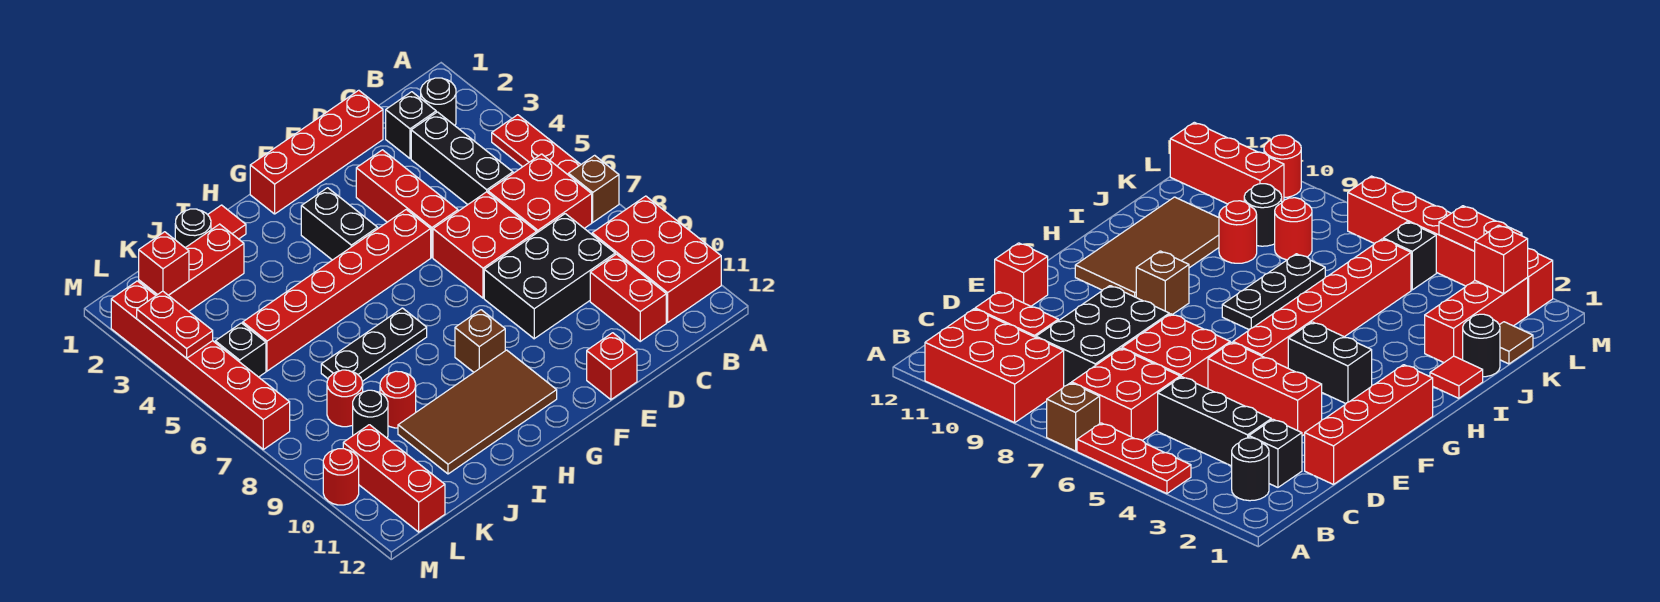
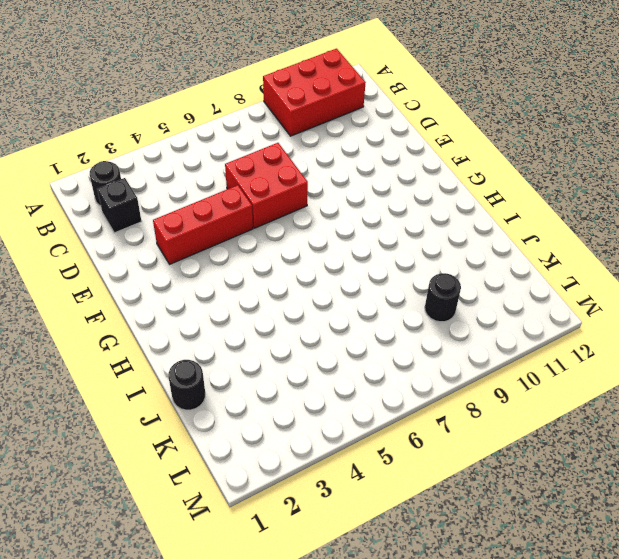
none -> red 1x3 plate [492,115,581,174]
none -> brown 1x1 brick [568,155,619,222]
none -> red 2x2 brick [488,154,592,233]
none -> black 1x3 brick [411,112,513,205]

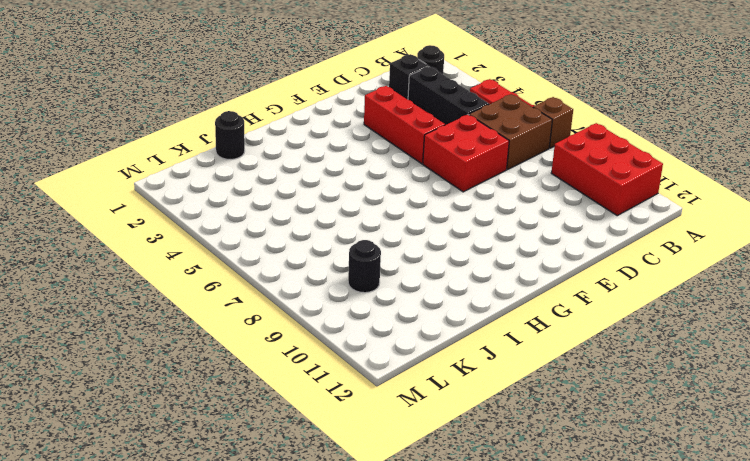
brown 2x2 brick [469,94,552,170] -> red 2x2 brick [488,154,592,233]
none -> black 2x3 brick [484,214,615,339]
none -> red 1x2 brick [590,254,666,341]
none -> red 1x4 brick [250,90,383,214]
none -> red 1x1 brick [587,333,637,400]

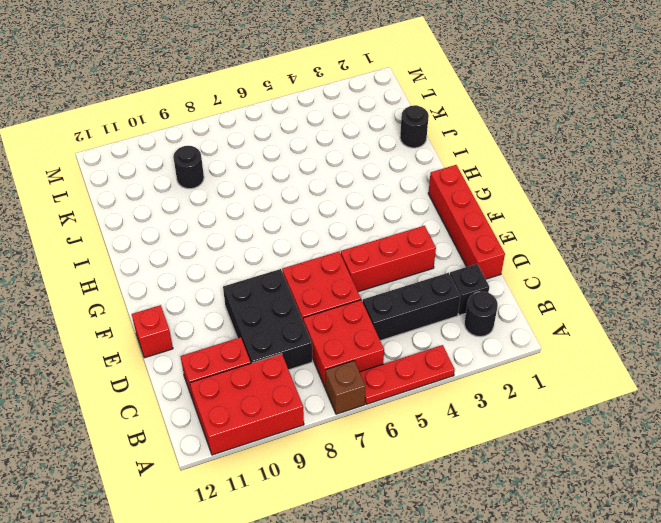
none -> red 1x6 brick [243,210,431,371]
none -> black 1x2 brick [301,188,378,260]
none -> brown 1x1 brick [455,310,505,372]
none -> brown 2x4 tile [398,350,557,474]

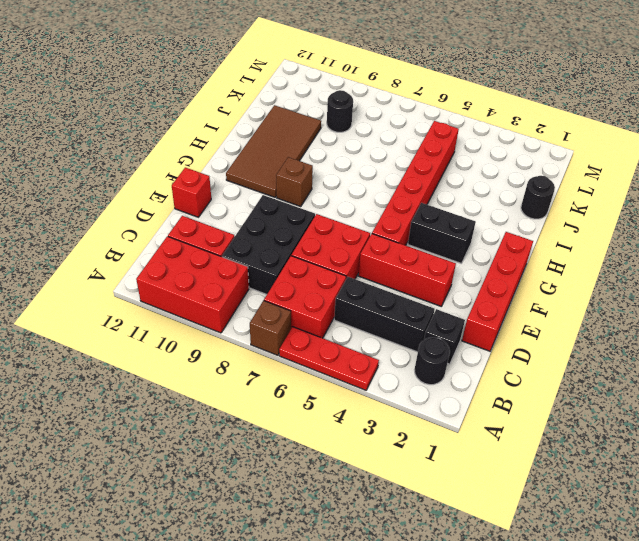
none -> black 1x3 plate [321,308,427,381]
none -> red 1x1 tile [208,205,246,239]
none -> red 1x3 brick [139,224,244,311]
none -> red 1x1 round brick [380,371,416,428]

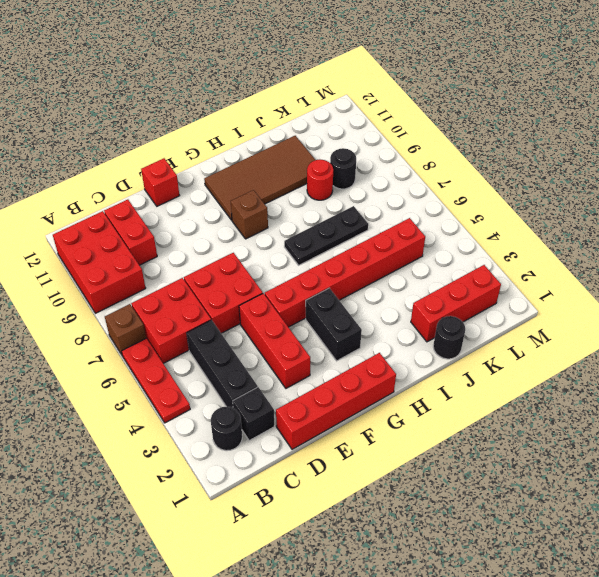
none -> black 2x3 brick [484,214,615,339]
none -> red 1x1 tile [208,205,246,239]
none -> brown 1x1 tile [1500,322,1533,364]
none -> red 1x1 round brick [327,370,363,427]

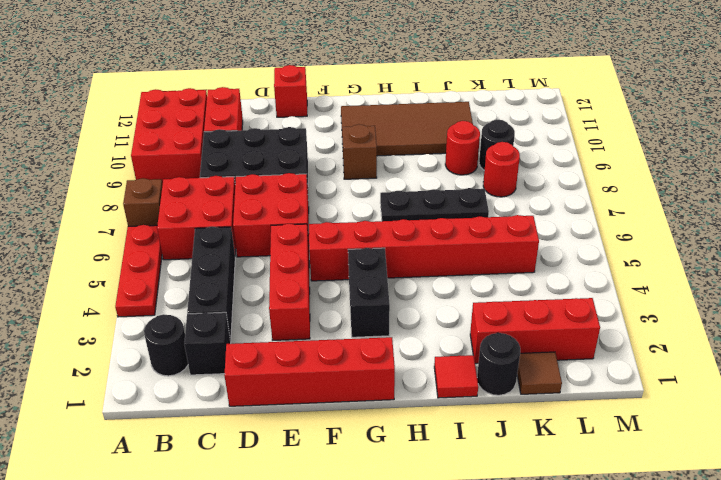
none -> black 1x1 brick [215,323,266,377]
none -> red 1x3 brick [343,425,445,532]
none -> red 1x6 brick [111,281,290,449]
none -> red 1x1 round brick [323,449,359,505]

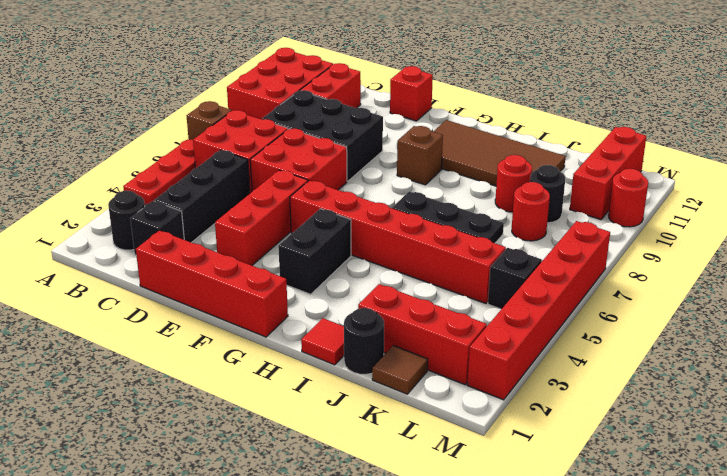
none -> red 1x1 brick [139,232,189,295]
none -> red 1x2 plate [137,291,213,358]

